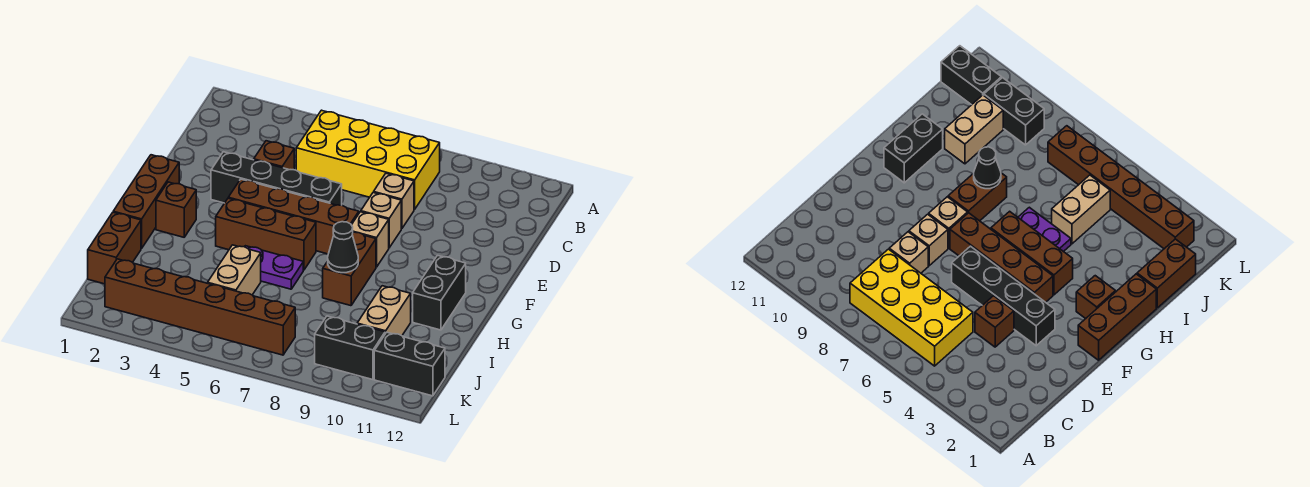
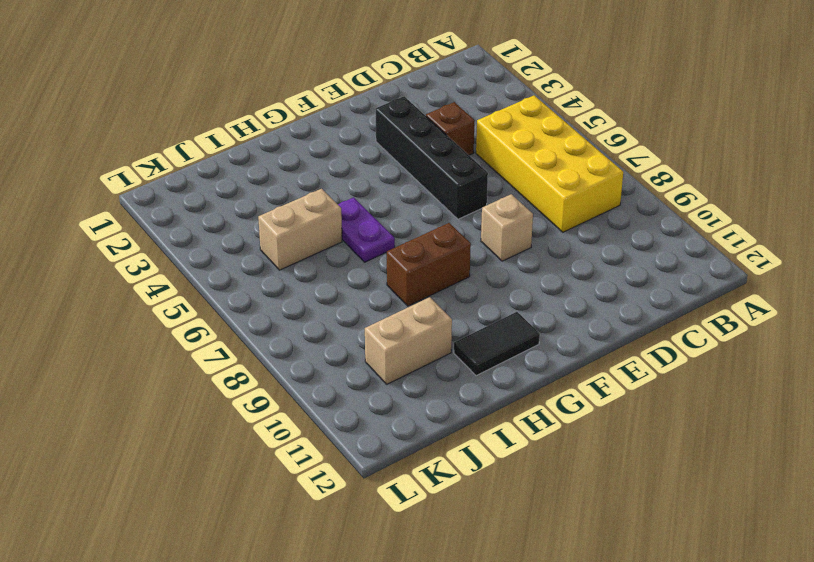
black 1x2 tile [454,312,540,376] -> black 1x2 brick [413,255,466,330]
none -> tan 1x1 brick [374,173,414,229]
none -> brown 1x3 brick [113,155,179,249]
none -> brown 1x4 brick [228,179,359,254]

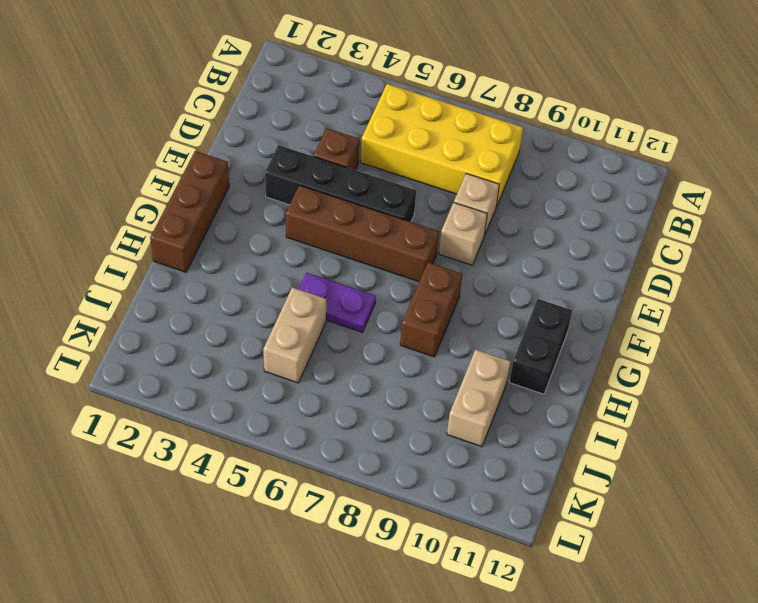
none -> tan 1x1 brick [352,212,389,267]
none -> brown 1x1 brick [156,182,196,237]
none -> brown 1x3 brick [216,198,316,270]

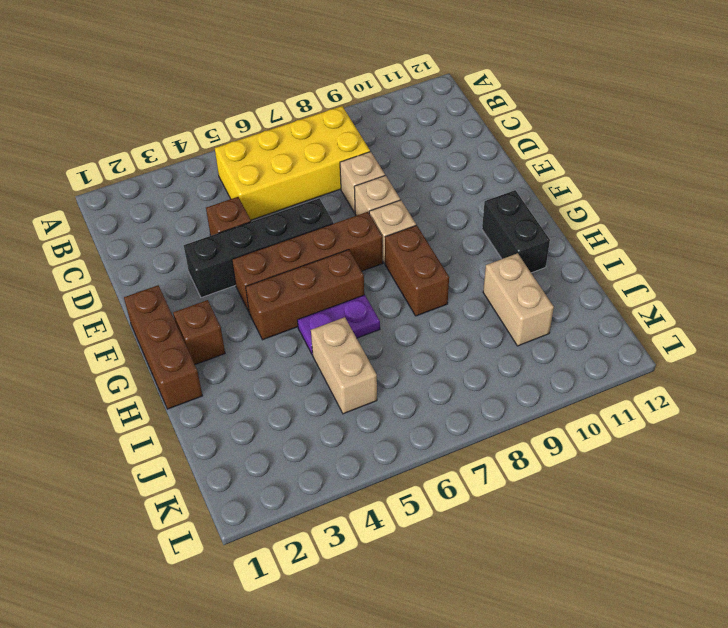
none -> brown 1x2 brick [88,212,141,284]
none -> brown 1x6 brick [105,259,295,355]
none -> black 1x2 brick [315,316,385,380]

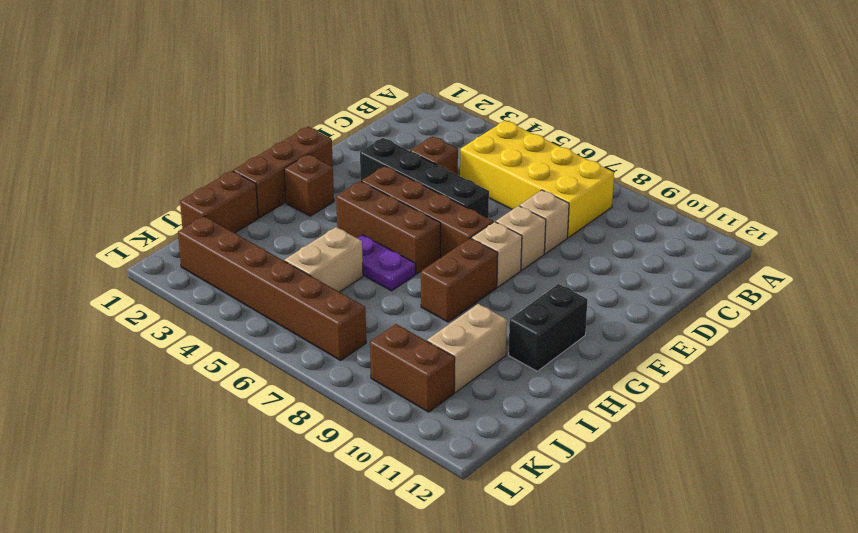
brown 1x2 brick [370,324,455,412] -> black 1x2 brick [315,316,385,380]
none -> black 1x2 brick [374,332,445,396]
none -> black 1x1 cone [328,222,358,273]

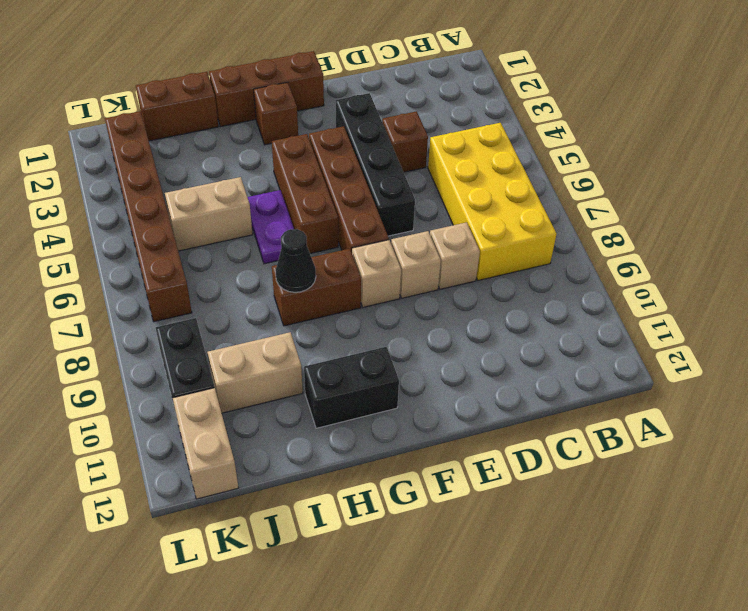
tan 1x2 brick [173,388,239,499] -> black 1x2 brick [374,332,445,396]

